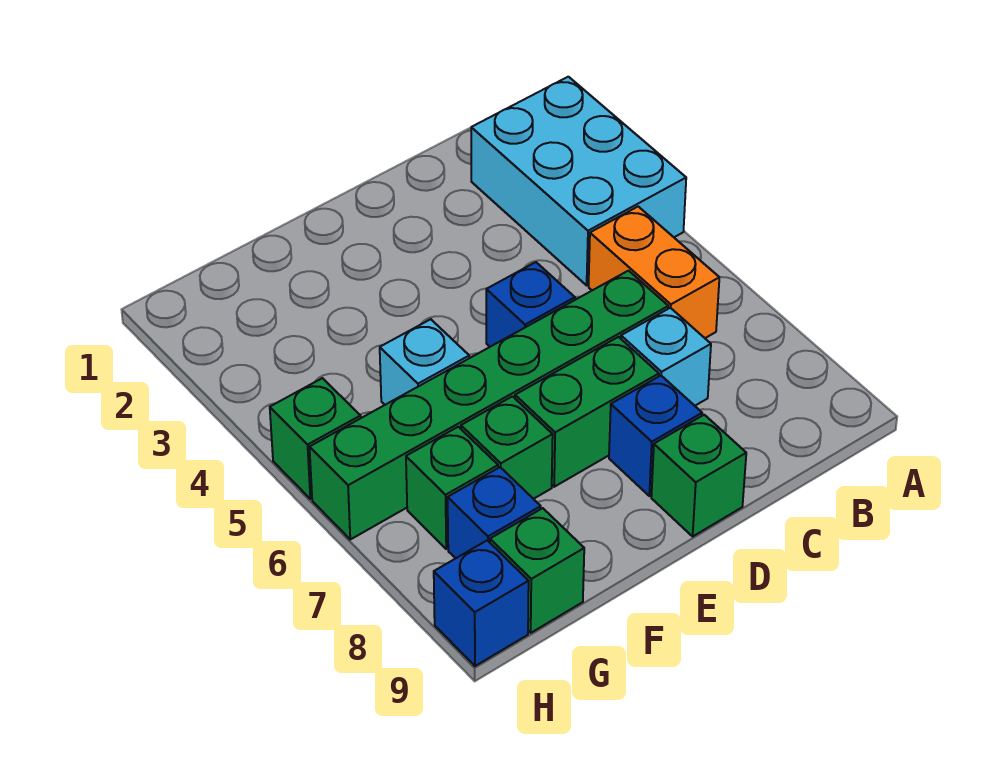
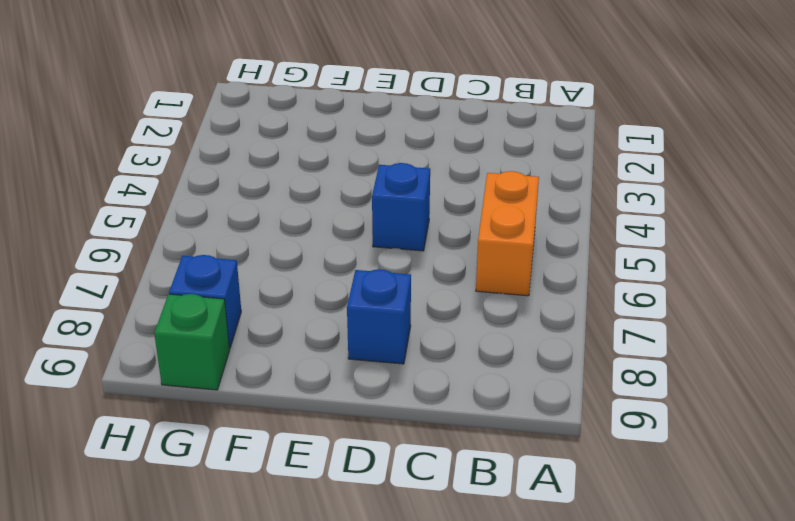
none -> cyan 2x3 brick [471,77,686,285]
none -> green 1x6 brick [310,271,668,539]
none -> cyan 1x1 brick [621,308,711,406]

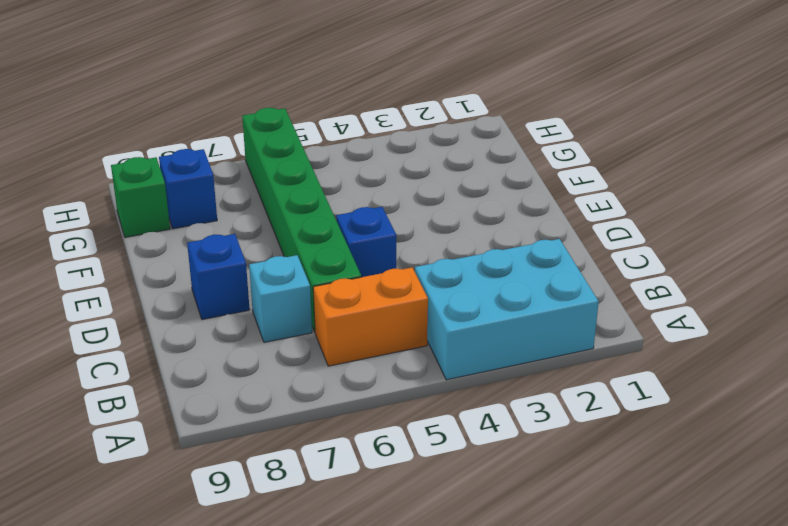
none -> green 1x2 brick [515,337,659,487]
none -> green 1x1 brick [651,415,746,536]
none -> cyan 1x1 brick [380,319,469,405]

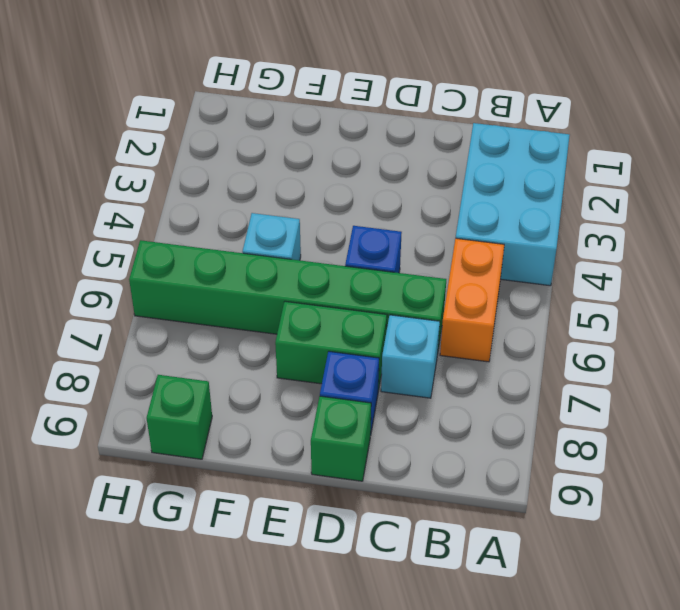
none -> green 1x1 brick [461,396,553,499]
none -> green 1x1 brick [406,427,498,549]
none -> blue 1x1 brick [448,467,541,558]

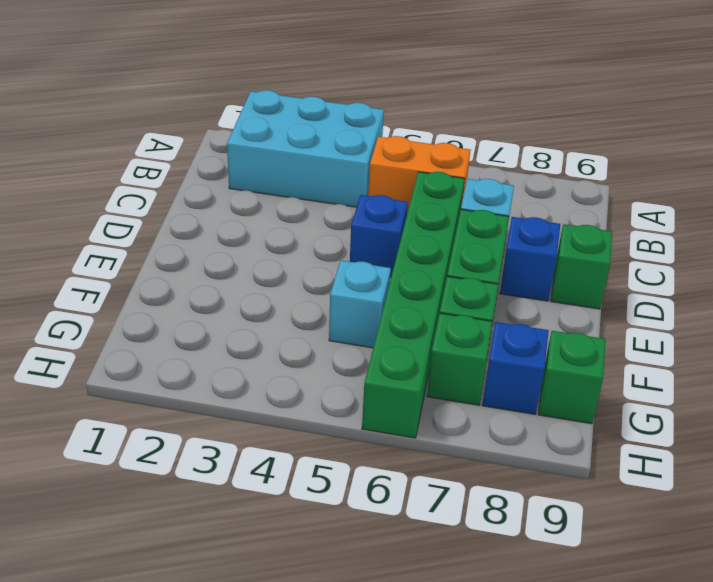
none -> green 1x1 brick [270,378,361,499]
none -> blue 1x1 brick [434,540,529,666]

